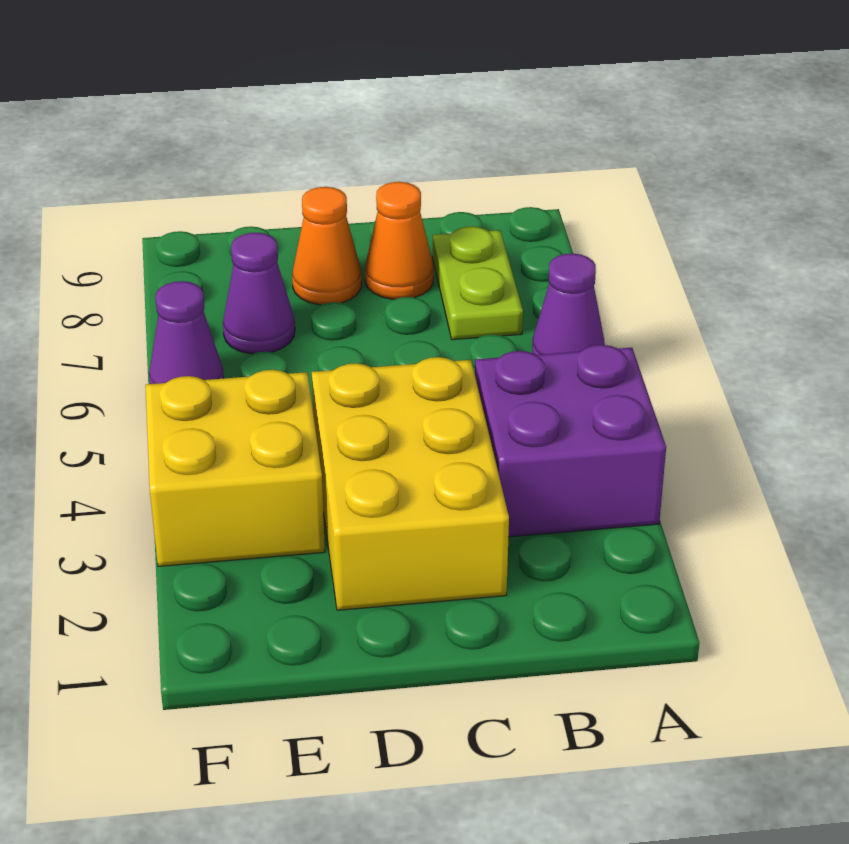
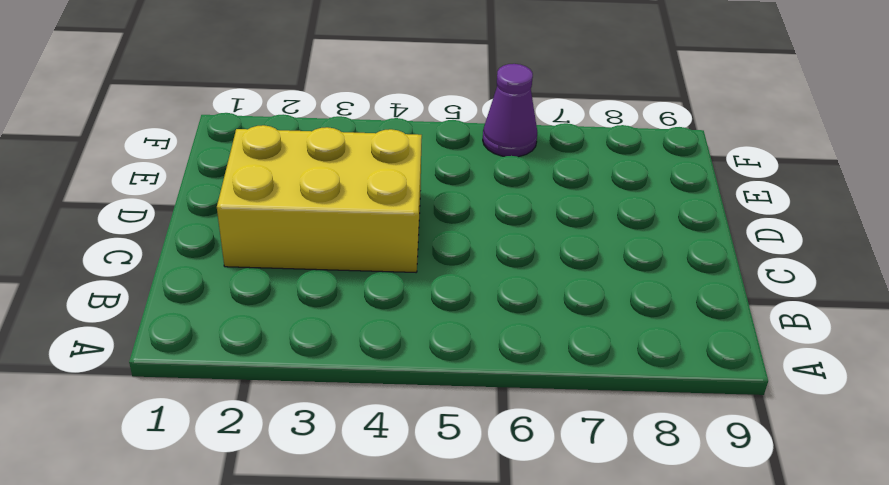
none -> purple 2x2 brick [475,345,666,537]
none -> purple 1x1 cone [532,253,605,355]

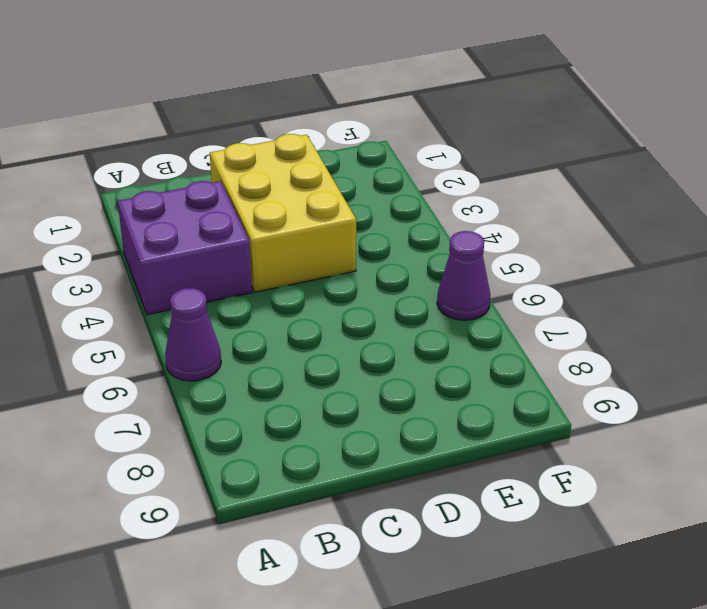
none -> lime 1x2 plate [433,226,523,340]
none -> orange 1x1 cone [365,182,434,299]

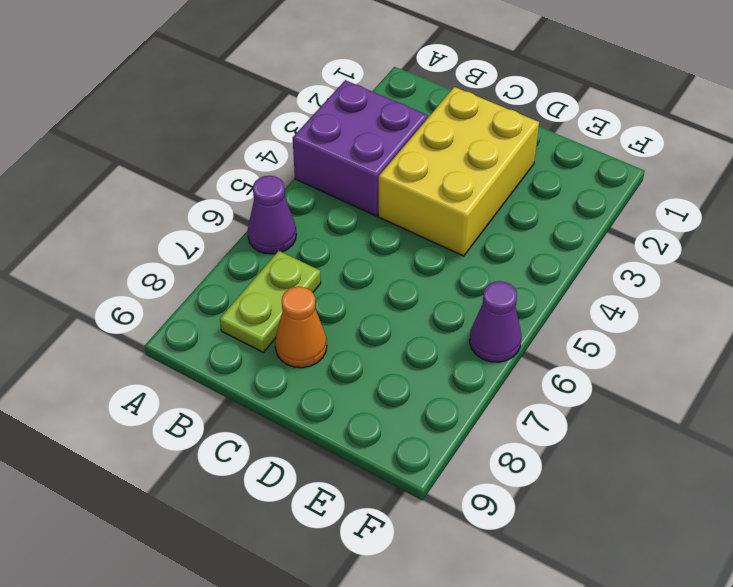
none -> orange 1x1 cone [292,187,362,305]
none -> yellow 2x2 brick [146,370,325,566]

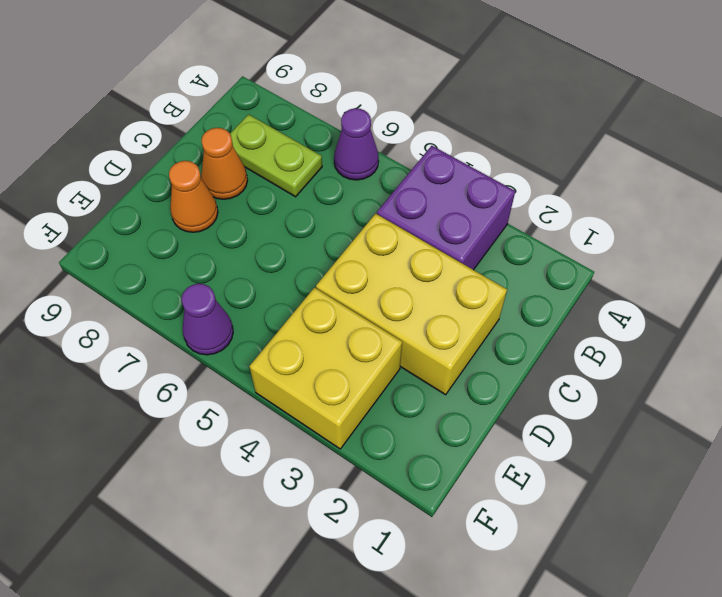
none -> purple 1x1 cone [223,233,295,354]

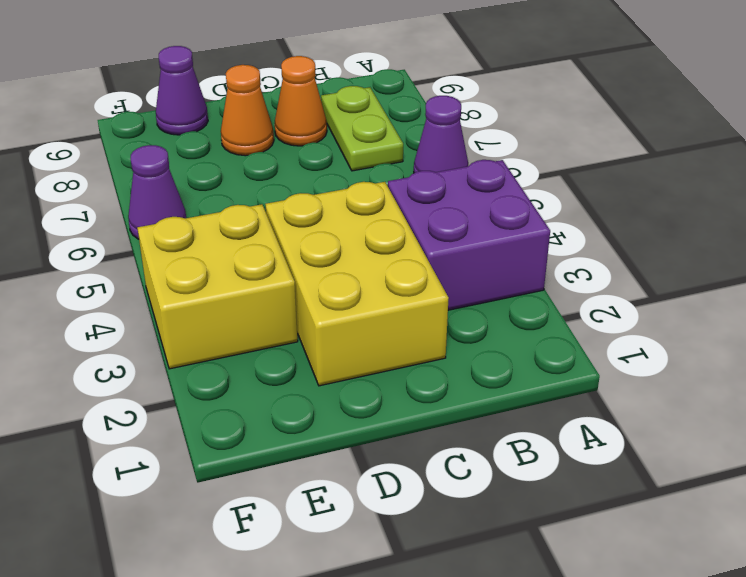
purple 1x1 cone [156,46,208,135] -> purple 1x1 cone moved to [223,233,295,354]

